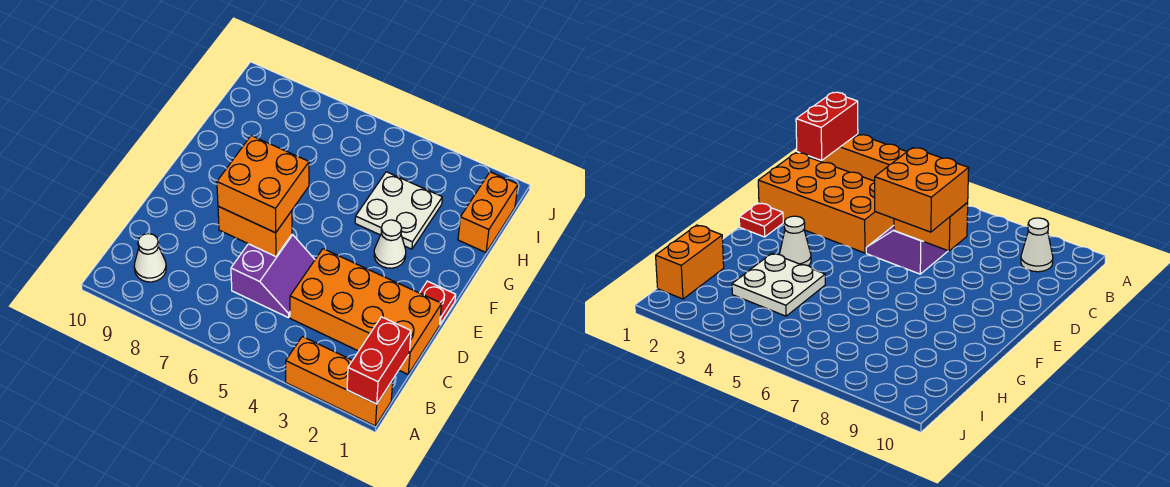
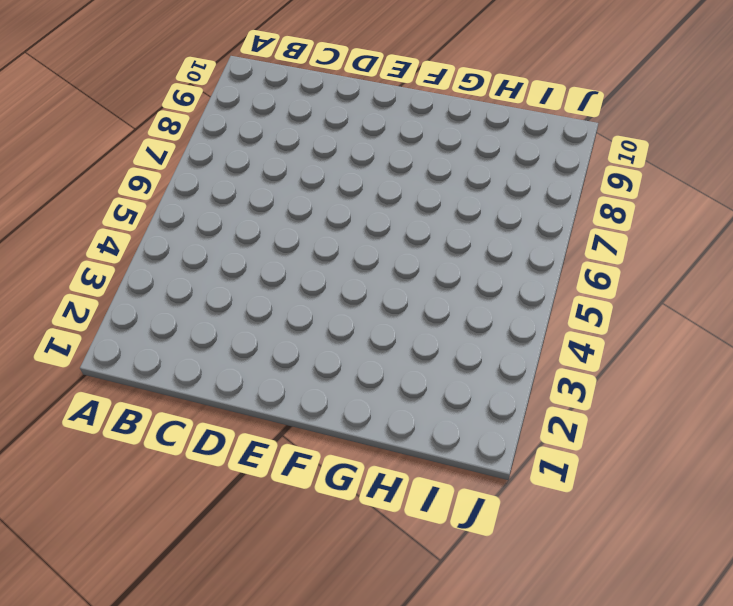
none -> orange 1x3 brick [286,337,393,426]
none -> white 1x1 cone [134,234,166,282]

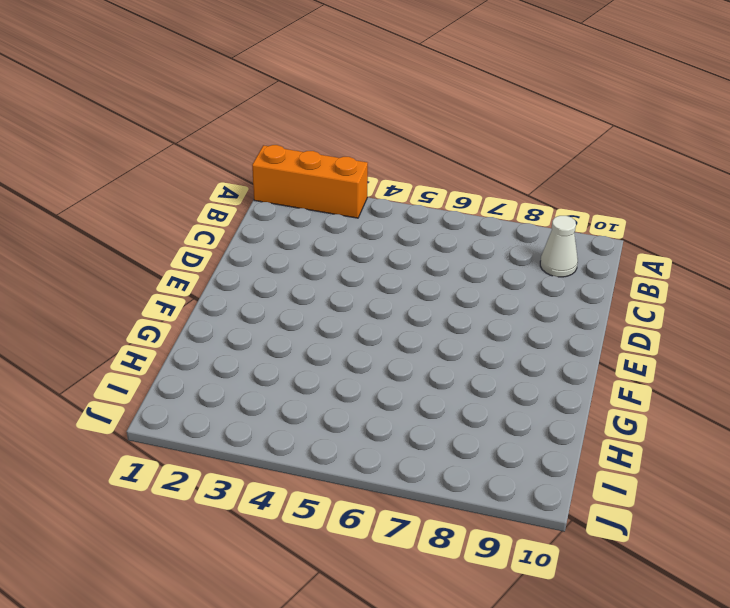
none -> orange 2x4 brick [290,249,442,374]
none -> purple 2x2 slope [231,234,315,318]

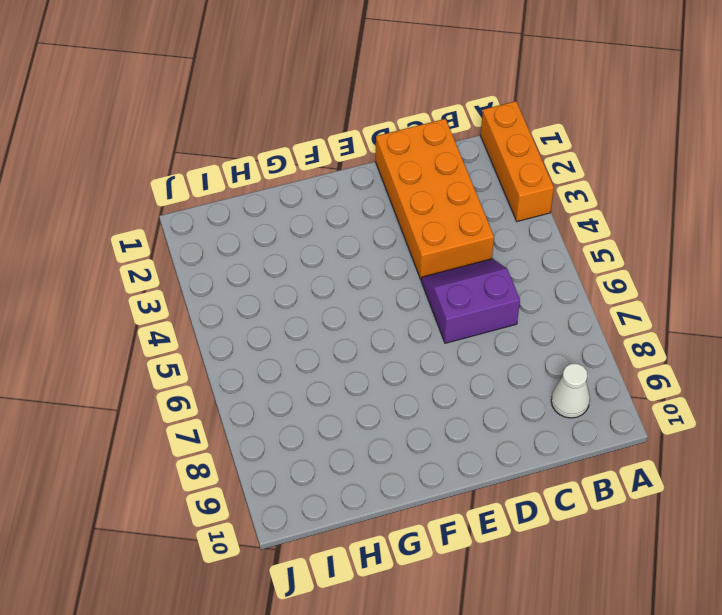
none -> red 1x1 plate [420,281,456,324]
none -> white 1x1 cone [374,220,406,268]

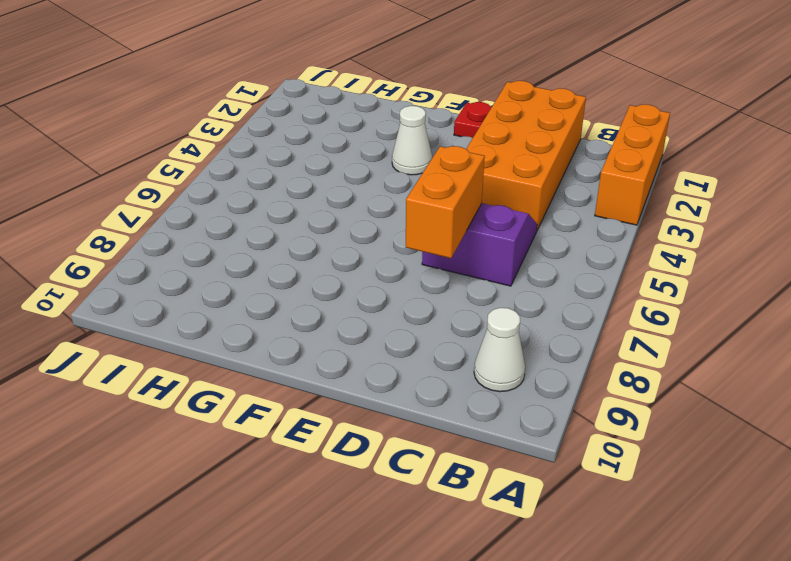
none -> white 2x2 plate [355,172,442,249]
none -> orange 1x2 brick [458,172,518,252]

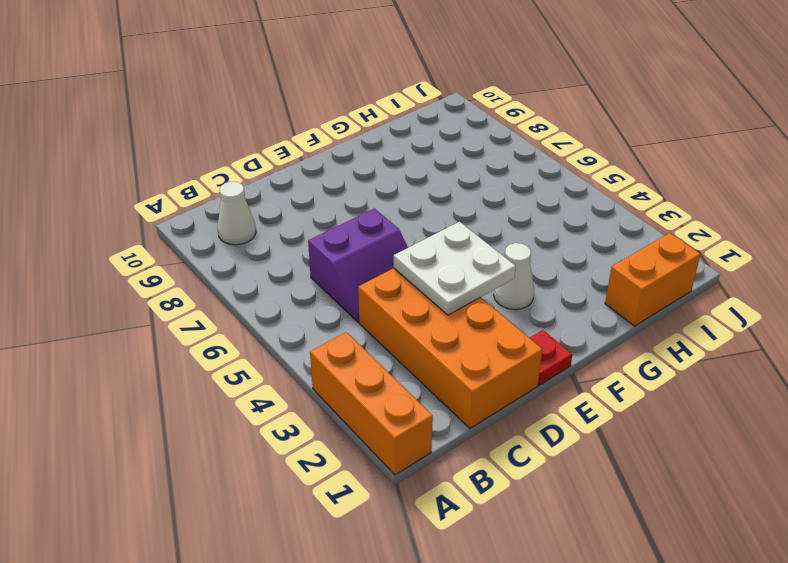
white 2x2 plate [394,222,516,315] -> white 2x2 plate moved to [355,172,442,249]
none -> red 1x2 brick [347,317,411,404]
none -> orange 1x2 brick [218,206,292,256]

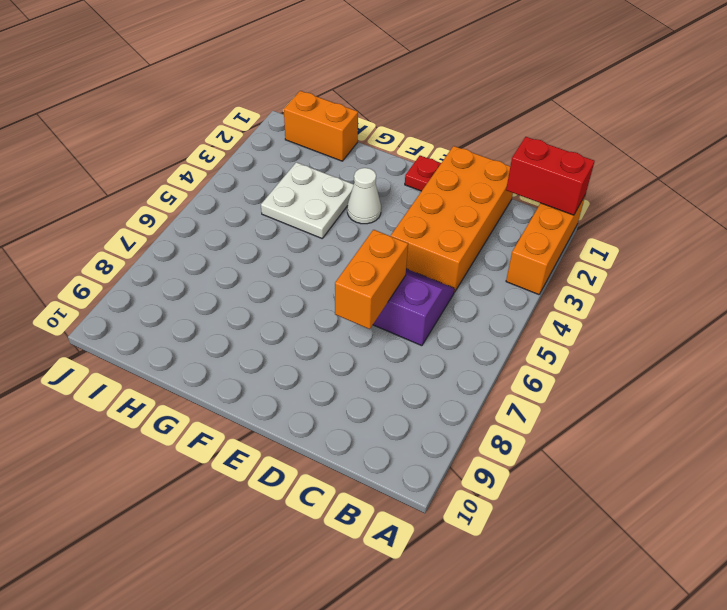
none -> white 1x1 cone [134,234,166,282]
none -> orange 2x2 brick [217,136,309,233]

